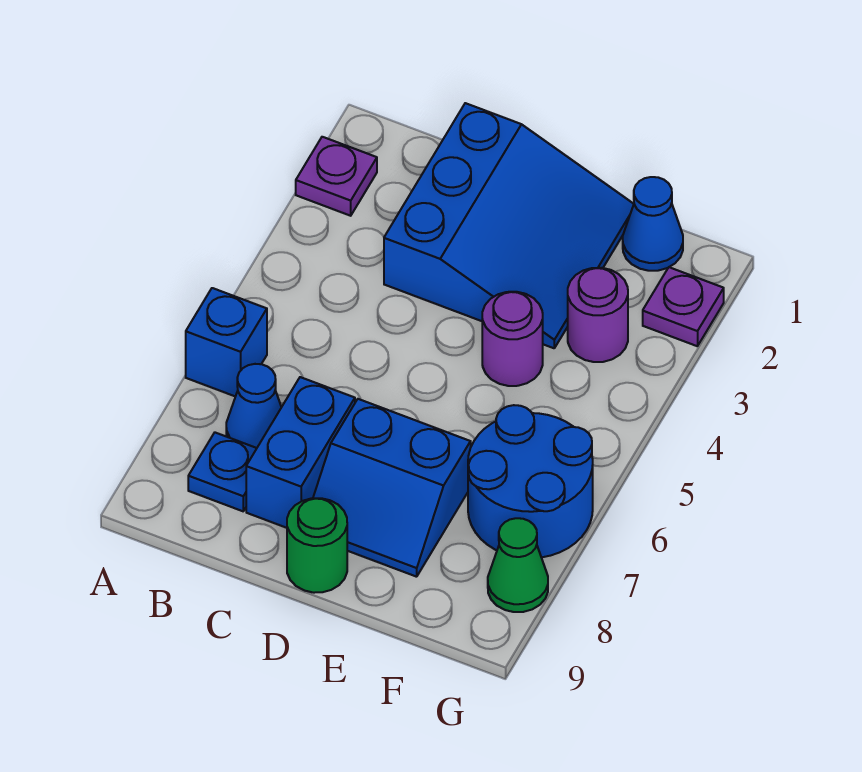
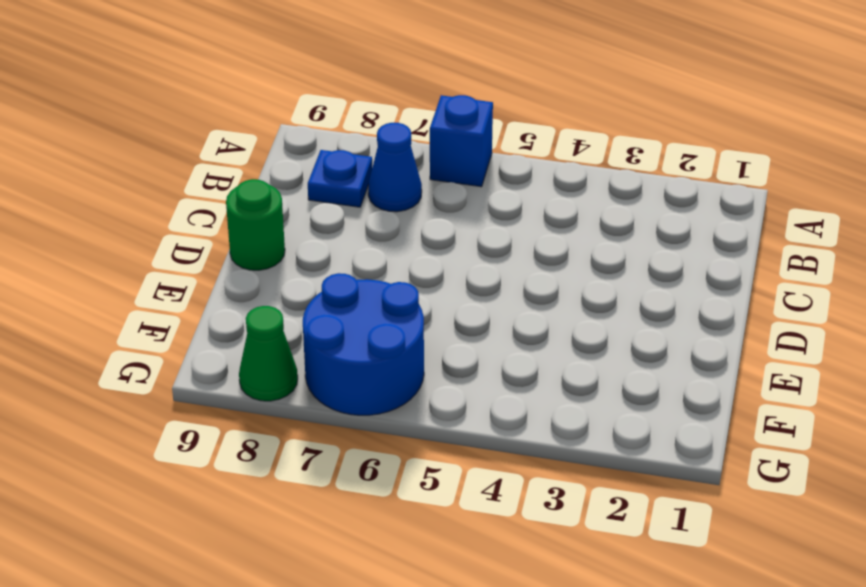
none -> purple 1x1 plate [296,137,377,216]
none -> blue 3x3 slope [384,103,634,348]
none -> blue 1x2 brick [246,377,355,528]

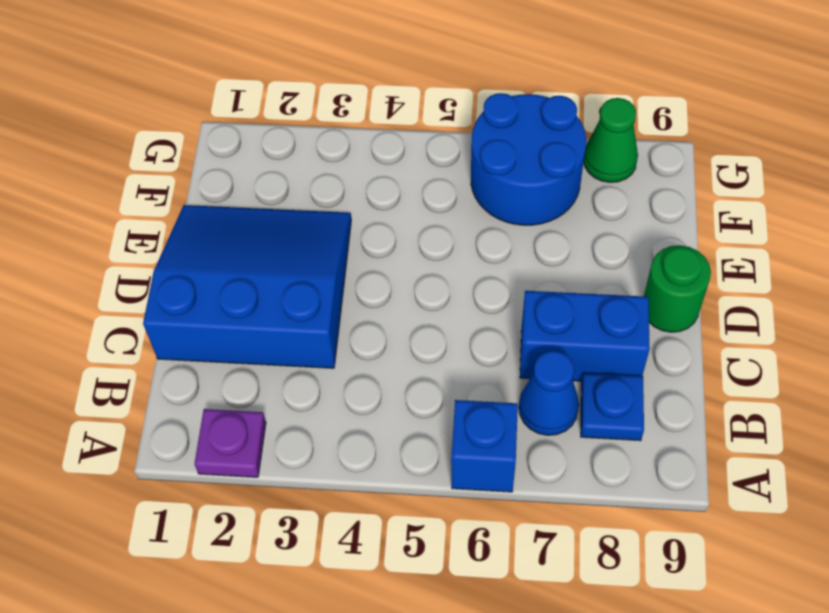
none -> blue 2x2 slope [313,399,471,577]
none -> purple 1x1 round brick [482,292,543,386]
none -> blue 1x1 cone [623,177,683,271]

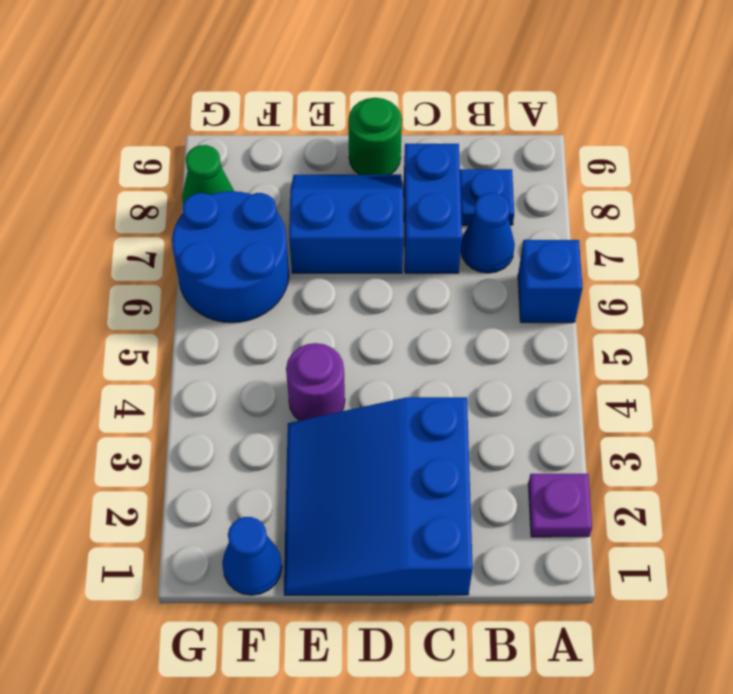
none -> purple 1x1 round brick [568,268,628,362]
none -> purple 1x1 plate [643,267,724,346]

